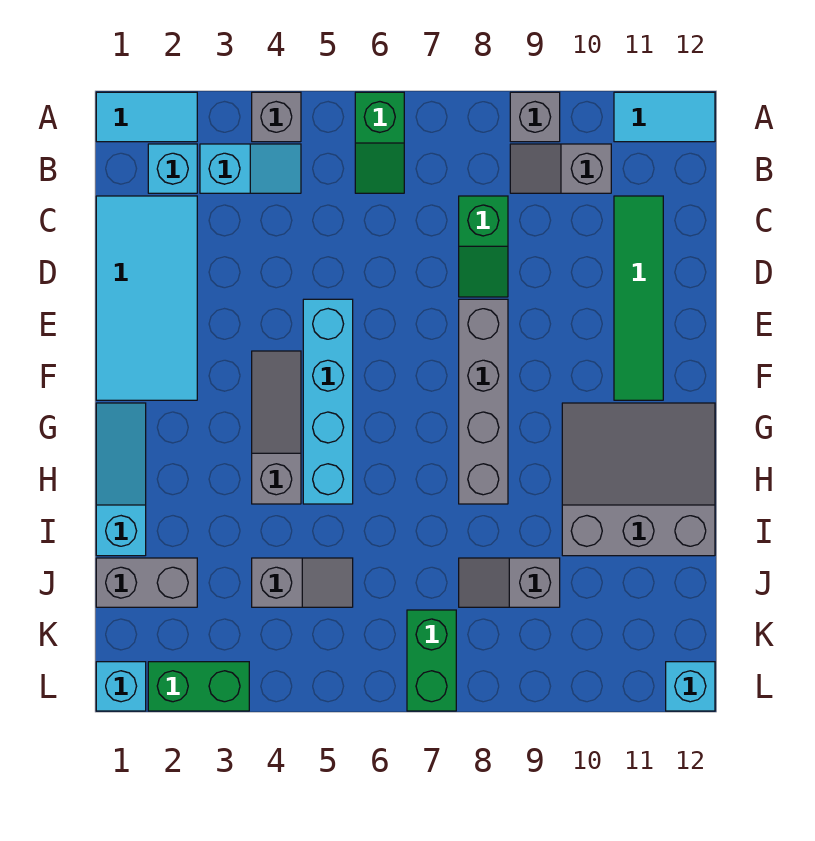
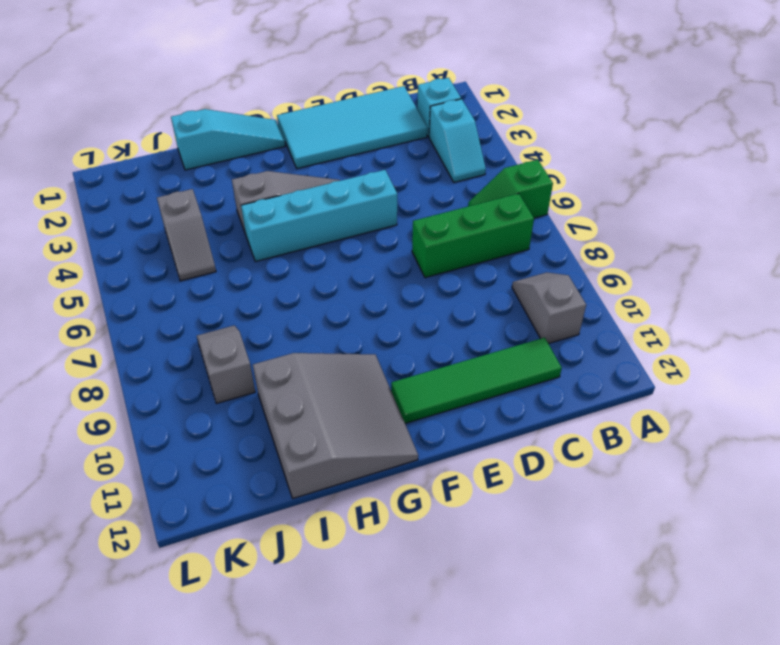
green 1x3 brick [412,194,534,278] -> none
none -> cyan 1x2 tile [96,92,197,142]
none -> grey 1x1 brick [252,92,301,142]
none -> grey 1x1 brick [510,92,560,142]

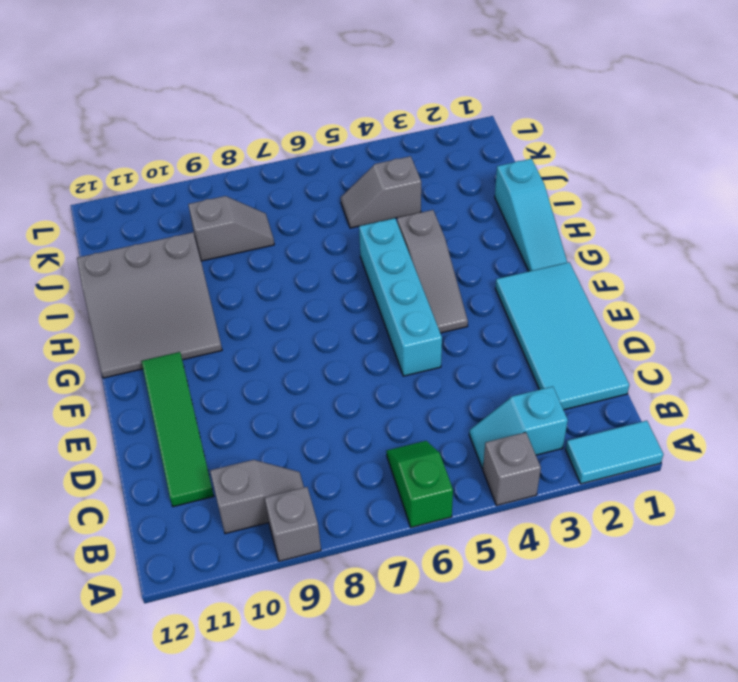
none -> cyan 1x2 tile [614,92,715,142]
none -> cyan 1x1 brick [148,144,197,193]
none -> green 1x2 slope [459,196,508,297]

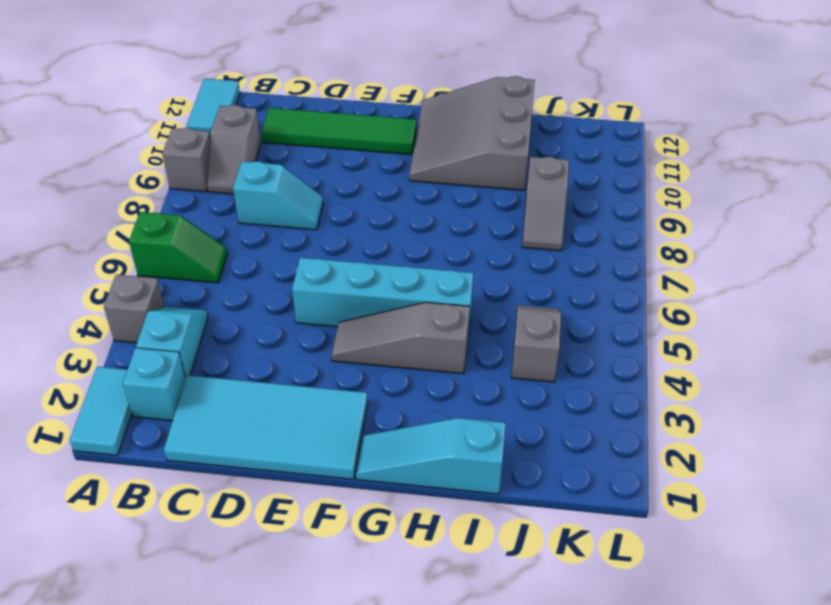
cyan 1x2 slope [233,161,323,230] -> green 1x2 slope [459,196,508,297]
none -> grey 1x4 brick [459,299,508,504]
none -> grey 1x2 brick [96,558,197,607]
none -> green 1x2 brick [407,610,456,711]

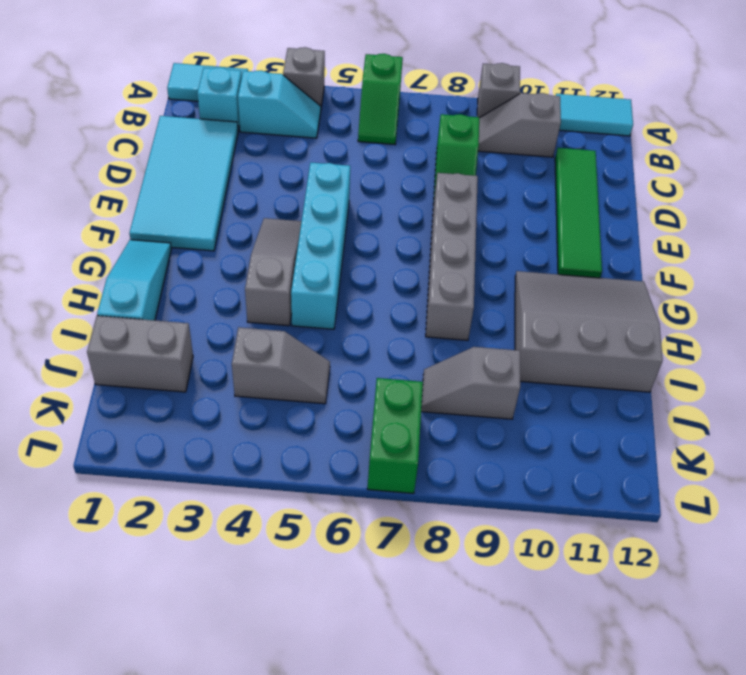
none -> cyan 1x1 brick [96,662,146,711]
none -> green 1x2 brick [148,662,249,711]
none -> cyan 1x1 brick [666,662,715,711]

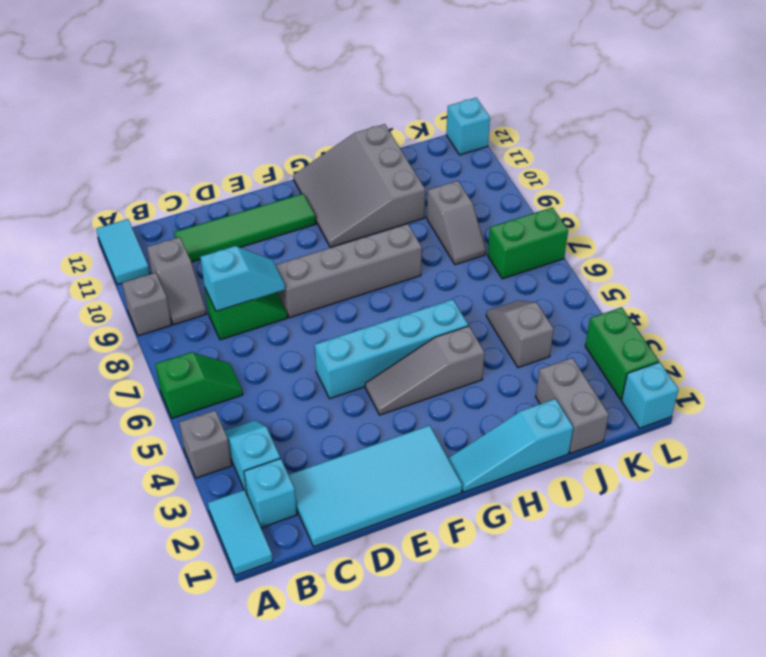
cyan 1x2 slope [200,246,285,311] -> none

